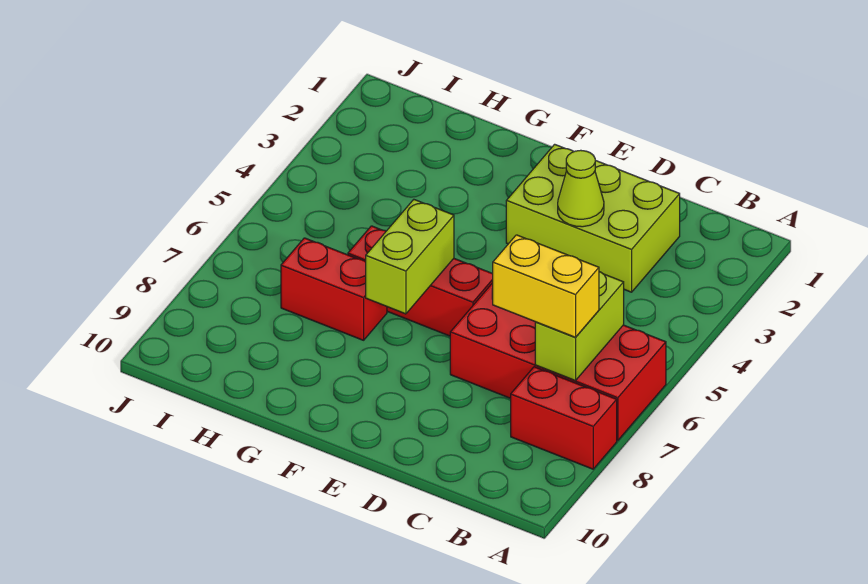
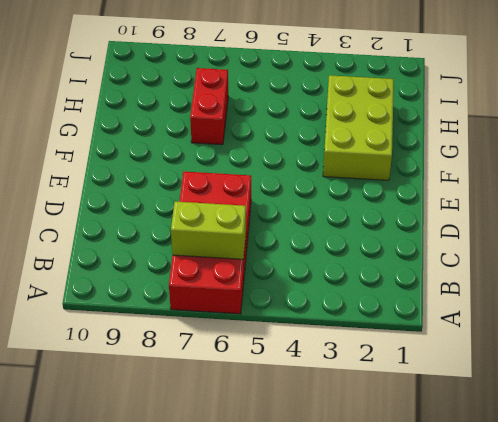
lime 2x3 brick [323,75,394,180] -> lime 2x3 brick moved to [506,144,680,292]
none -> red 1x2 brick [511,367,617,469]
none -> red 1x3 brick [348,226,493,336]

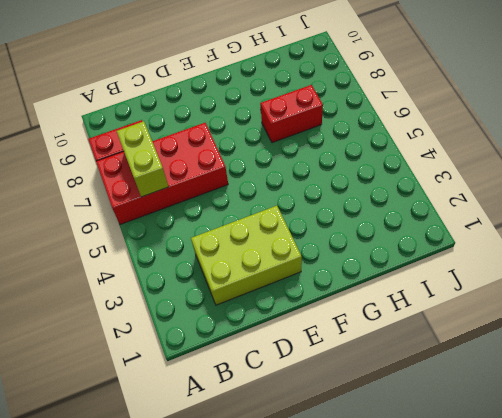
none -> red 1x3 brick [348,226,493,336]
none -> lime 1x1 cone [558,150,604,227]

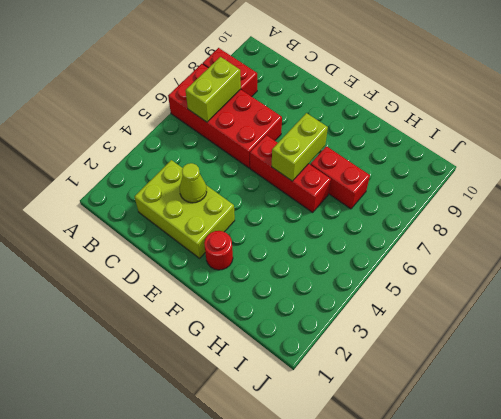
red 1x1 round brick [204,231,233,270] -> none
none -> yellow 1x2 brick [492,235,599,337]

